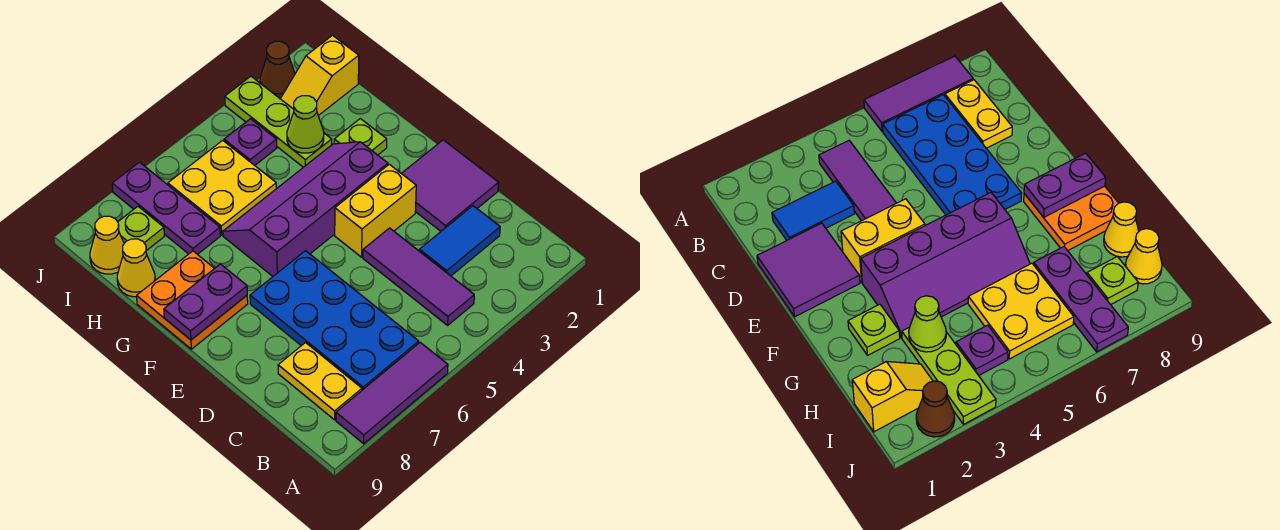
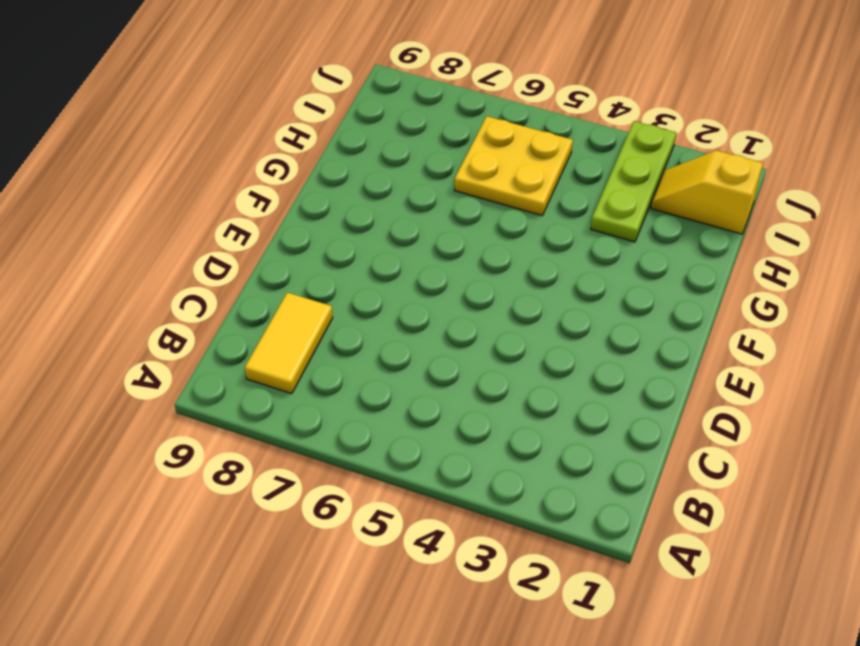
yellow 1x2 tile [245,292,333,394] -> yellow 1x2 plate [278,343,362,420]
none -> purple 1x3 tile [336,343,448,444]
none -> purple 1x3 tile [363,228,474,325]
none -> blue 2x4 plate [250,251,419,390]

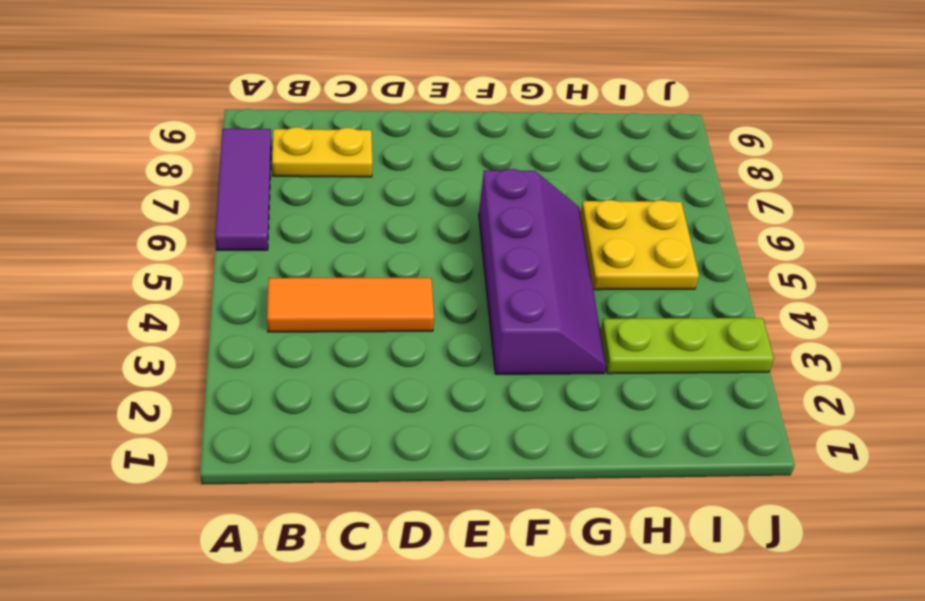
orange 1x3 tile [267,278,434,332] -> purple 1x3 tile [363,228,474,325]
none -> blue 2x4 plate [250,251,419,390]
none -> blue 1x2 tile [419,206,500,276]
none -> purple 2x2 tile [401,140,499,231]

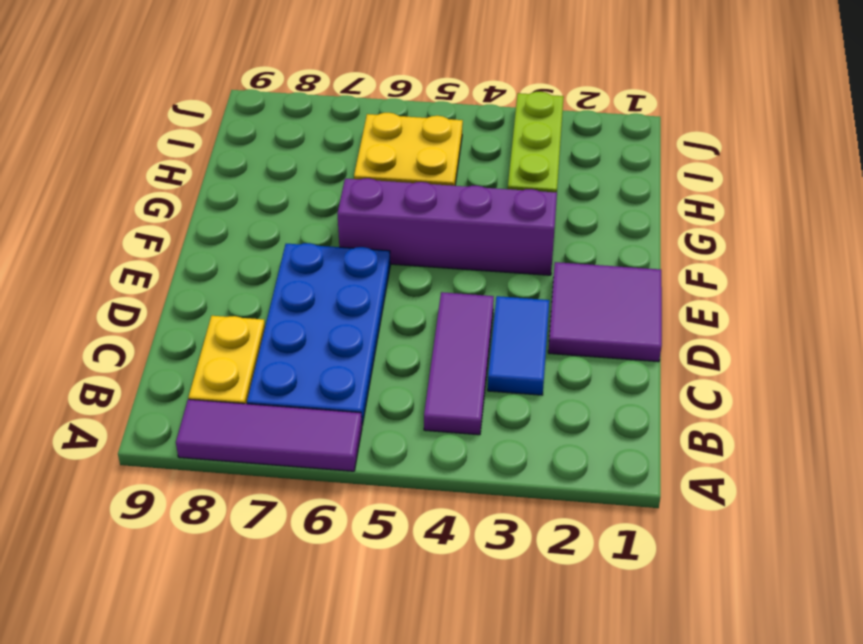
blue 1x2 tile [488,296,549,395] -> blue 1x2 tile turned to [419,206,500,276]
none -> yellow 1x2 brick [335,164,416,257]
none -> orange 2x2 plate [137,251,248,349]
none -> lime 1x1 plate [334,119,387,155]

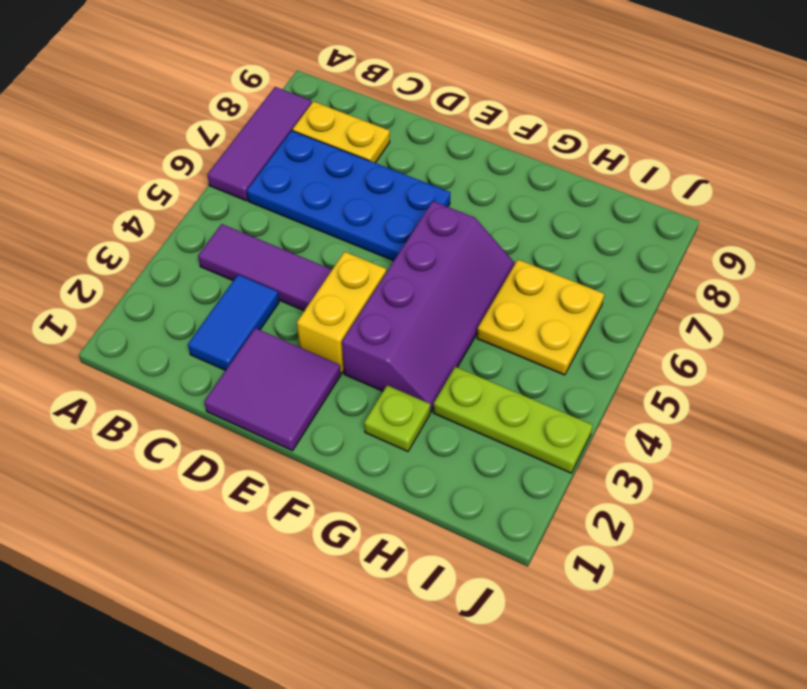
none -> orange 2x2 plate [137,251,248,349]
none -> purple 1x3 plate [112,162,220,255]
none -> yellow 1x1 cone [117,239,155,297]

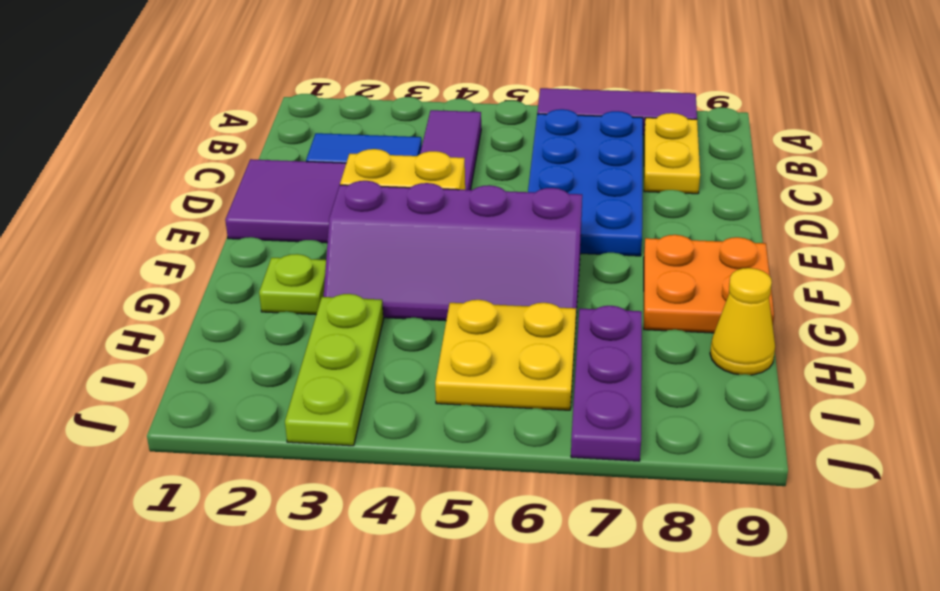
none -> yellow 1x2 slope [280,35,359,116]
none -> purple 1x1 plate [224,119,277,165]
none -> lime 1x1 plate [118,207,164,251]

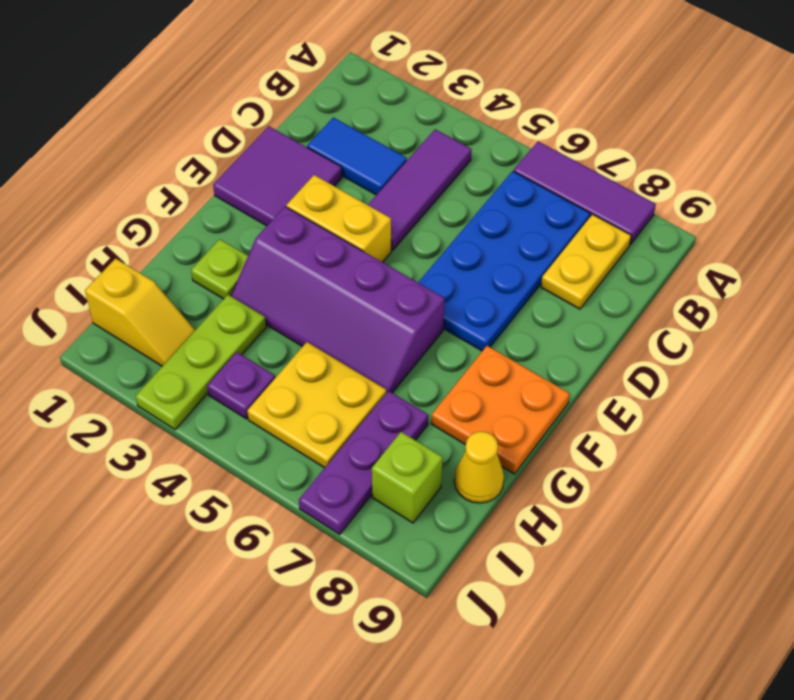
lime 1x1 brick [372,432,443,523] -> lime 1x1 plate [118,207,164,251]
none -> yellow 1x1 cone [90,216,124,274]
none -> brown 1x1 cone [260,41,295,98]
none -> purple 1x2 plate [164,264,247,340]

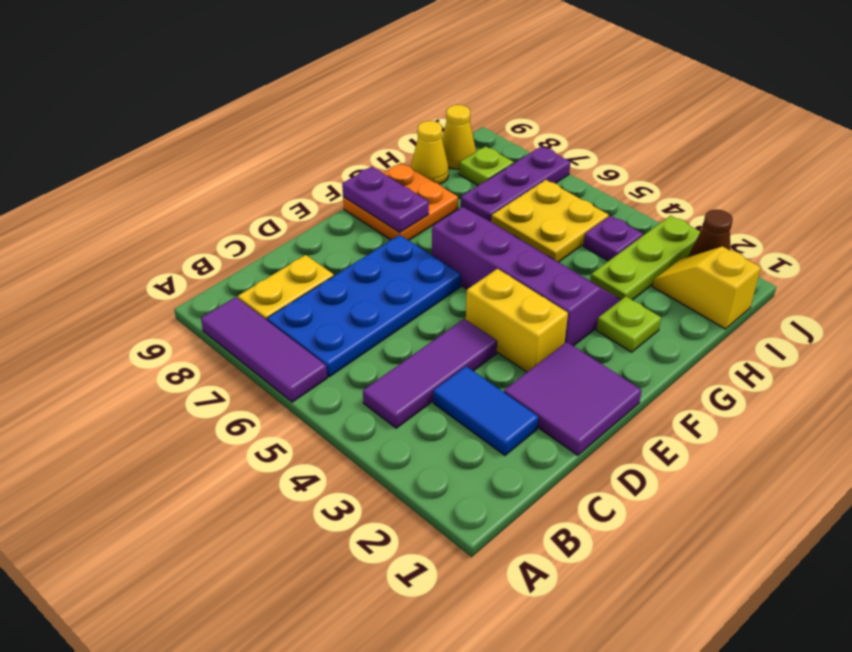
none -> lime 1x1 cone [287,96,324,153]

